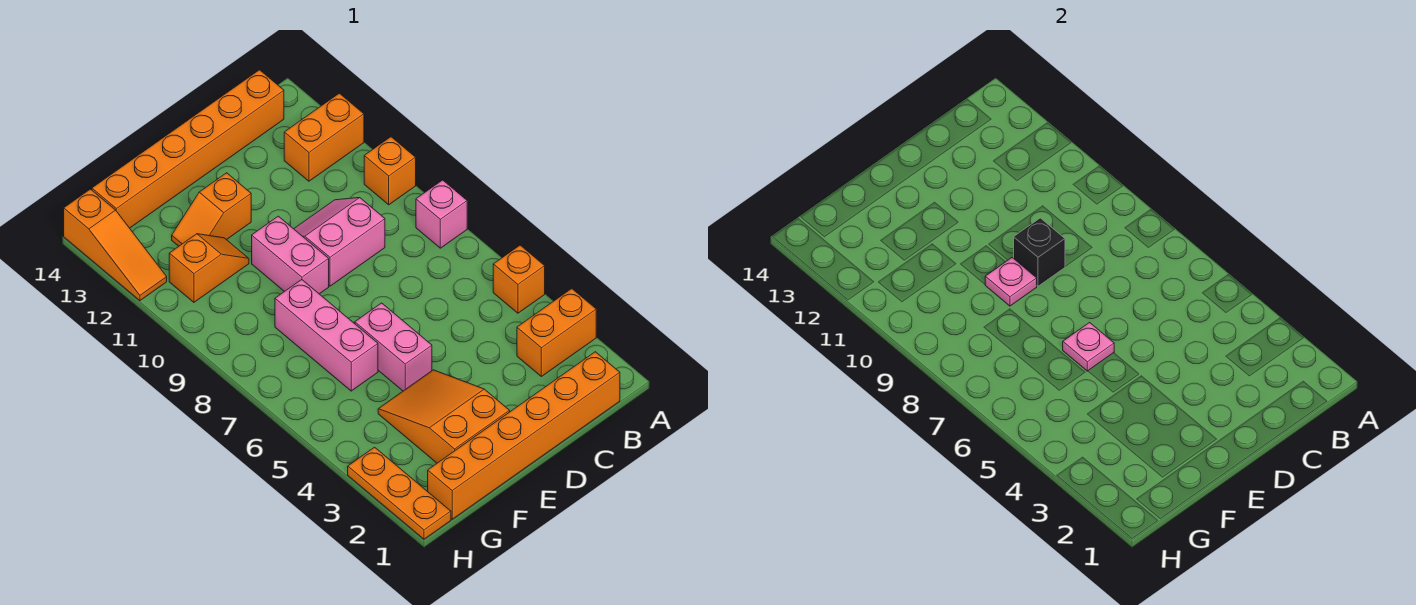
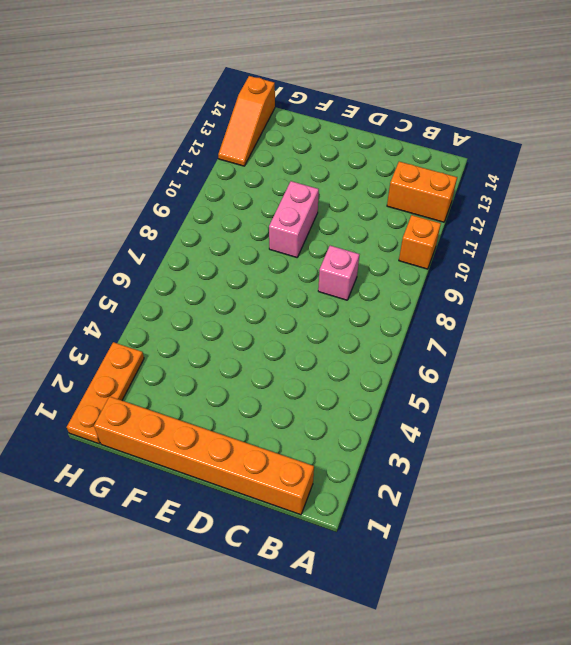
pink 1x1 brick [318,246,359,300] -> pink 1x1 brick moved to [416,180,467,248]
none -> orange 1x2 brick [517,289,596,377]
none -> orange 1x1 brick [493,245,545,313]
none -> orange 1x6 brick [92,70,284,228]

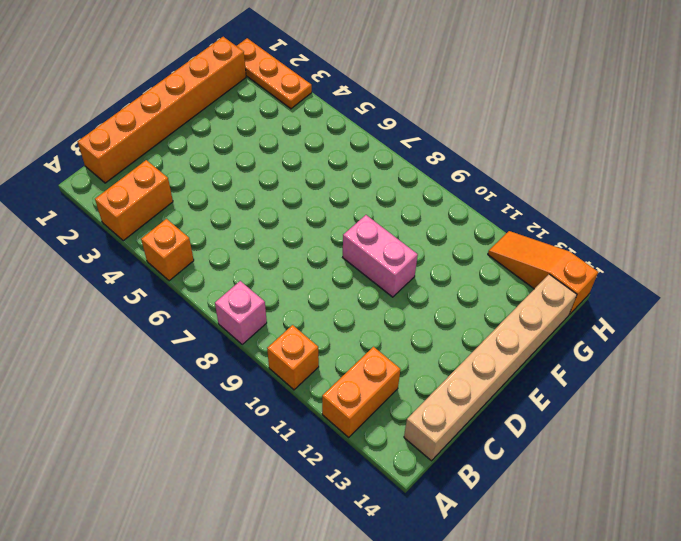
tan 1x6 brick [404,274,577,461] -> orange 1x6 brick [92,70,284,228]
none -> pink 2x2 slope [294,198,385,286]
none -> orange 2x3 slope [378,370,510,463]
none -> pink 1x2 brick [355,303,432,391]

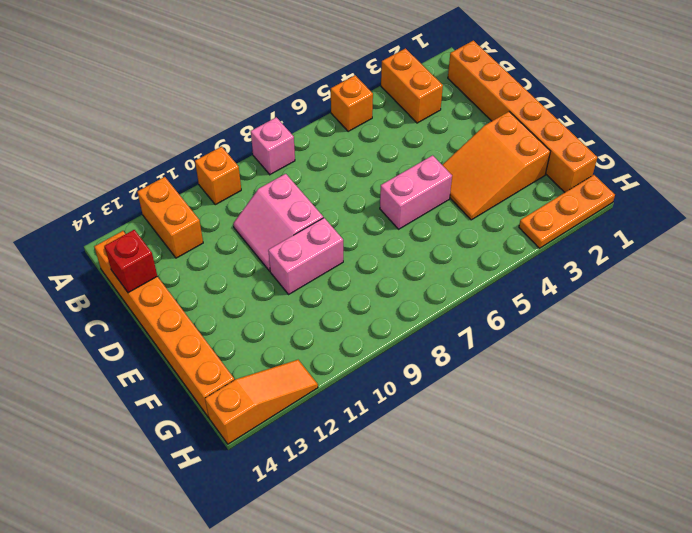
red 1x1 brick [105,230,157,293] -> none
none -> orange 1x2 slope [172,173,251,246]
none -> pink 1x3 brick [275,280,378,391]
none -> orange 1x2 slope [169,234,249,302]

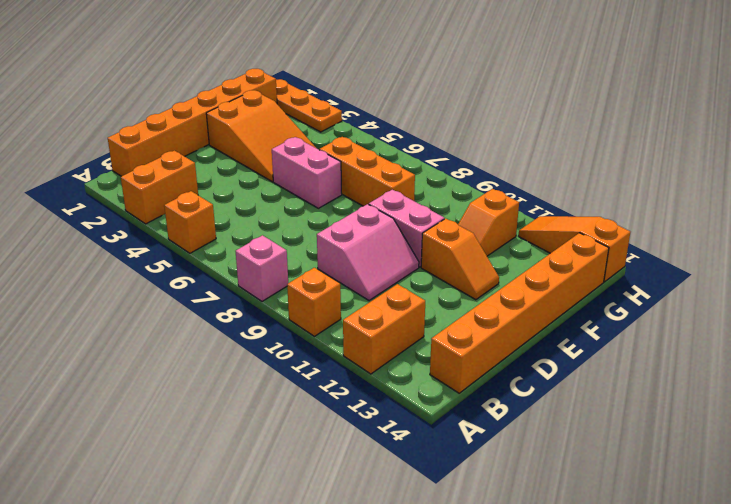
orange 1x2 slope [421,219,499,300] -> orange 1x2 slope turned to [172,173,251,246]
orange 1x3 brick [319,137,415,206] -> pink 1x3 brick [275,280,378,391]
none -> black 1x1 brick [1014,218,1065,286]
none -> pink 1x1 plate [1063,323,1114,371]
none -> pink 1x1 plate [985,258,1037,306]

